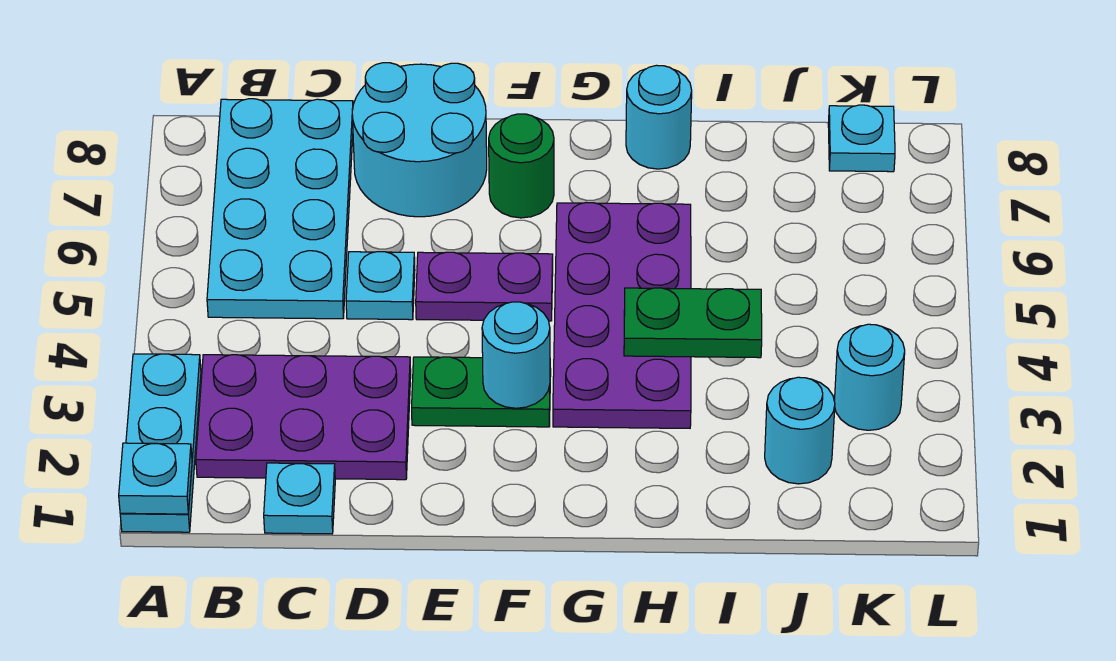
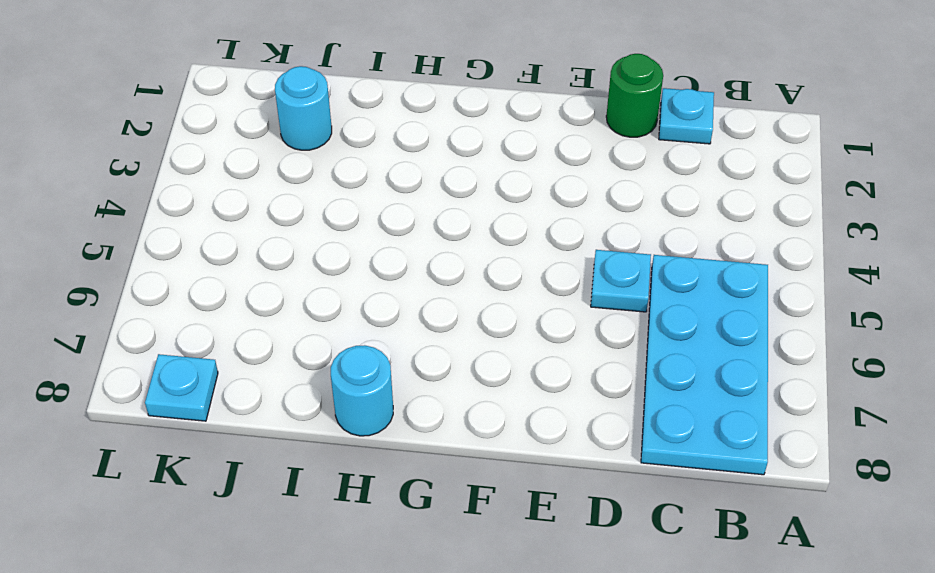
green 1x1 round brick [606,54,663,137] -> green 1x1 round brick moved to [489,114,554,218]
none -> cyan 1x3 plate [120,354,201,532]
none -> purple 2x3 plate [196,355,411,480]
none -> cyan 2x2 round brick [352,63,487,217]

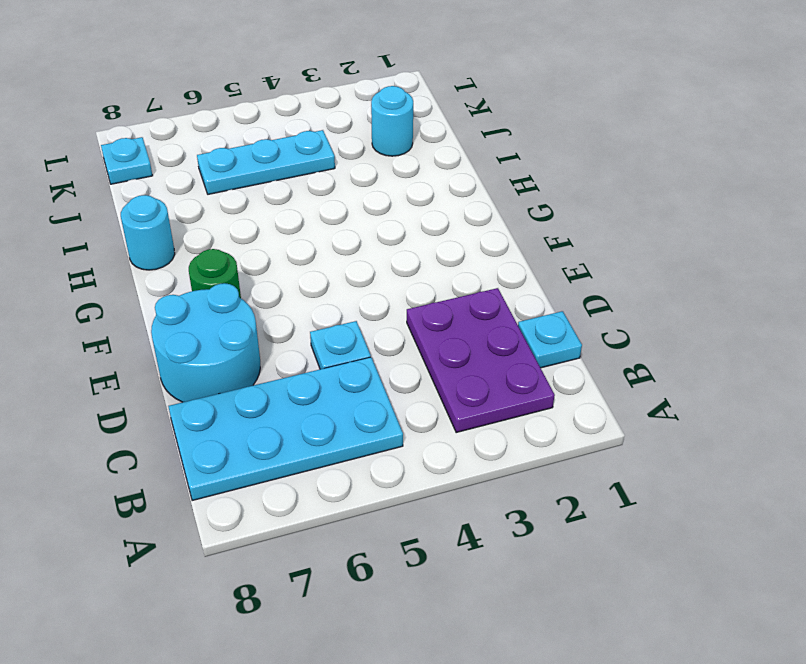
cyan 1x3 plate [197,130,335,194] -> cyan 1x3 plate moved to [120,354,201,532]
none -> green 1x2 plate [412,357,551,427]
none -> purple 1x2 plate [416,252,553,321]
none -> purple 2x4 plate [553,202,691,428]

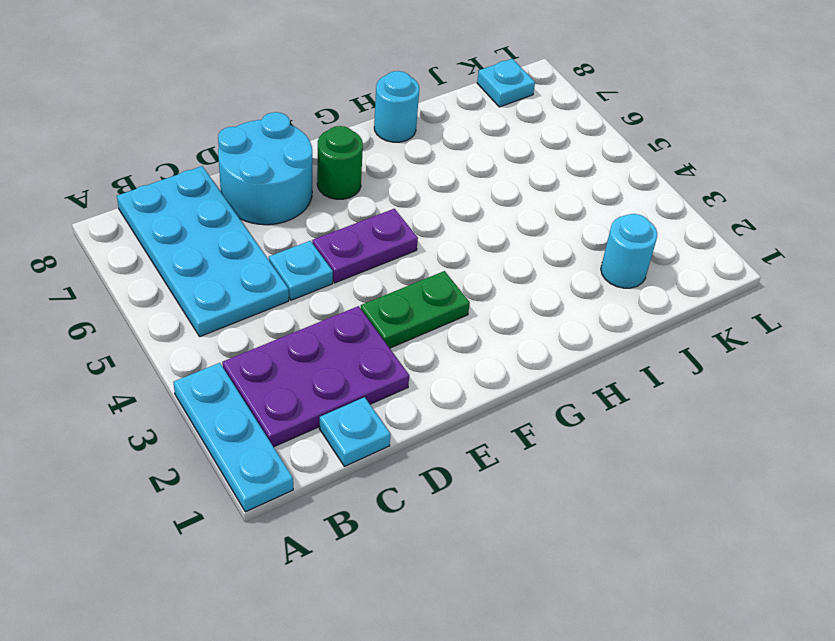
none -> purple 2x4 plate [553,202,691,428]
none -> cyan 1x1 round brick [834,324,905,430]
none -> cyan 1x1 plate [119,443,192,514]

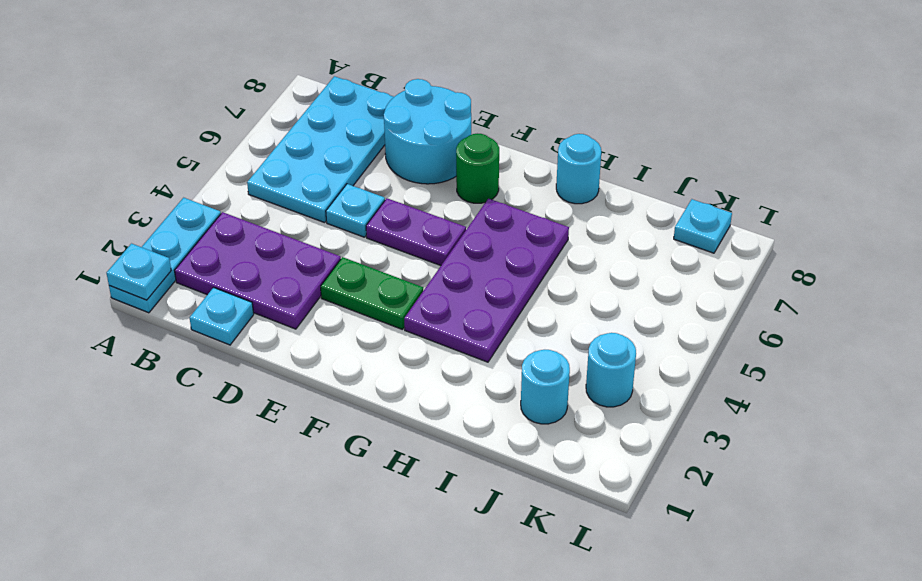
none -> cyan 1x1 round brick [482,302,550,408]
none -> green 1x2 plate [624,288,762,358]

